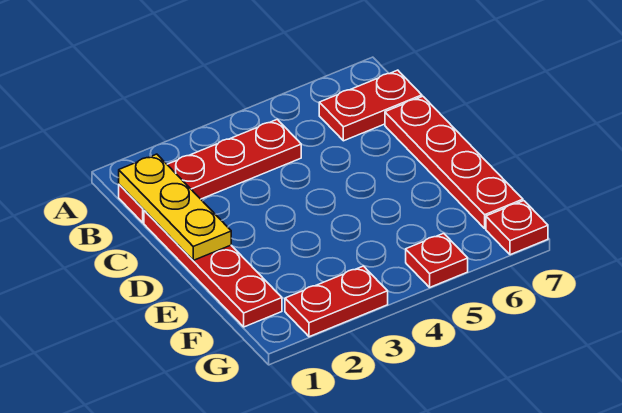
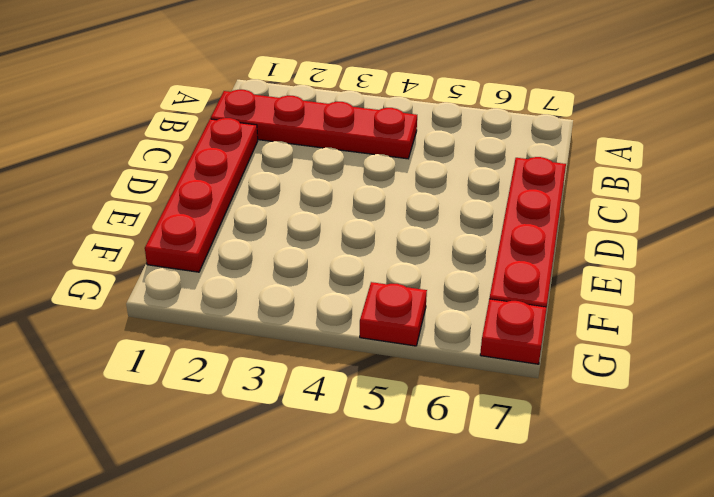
none -> red 1x2 plate [319,70,422,141]
none -> red 1x2 plate [285,266,388,337]

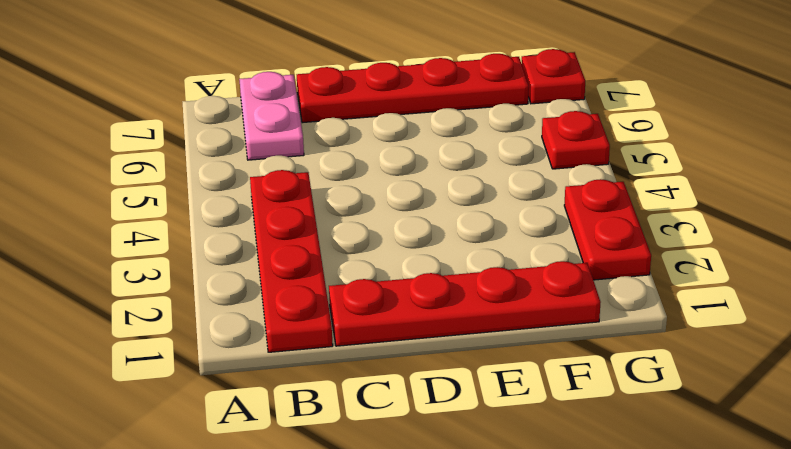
pink 1x2 plate [239,72,304,160] -> red 1x2 plate [319,70,422,141]
none -> yellow 1x3 plate [119,154,231,260]

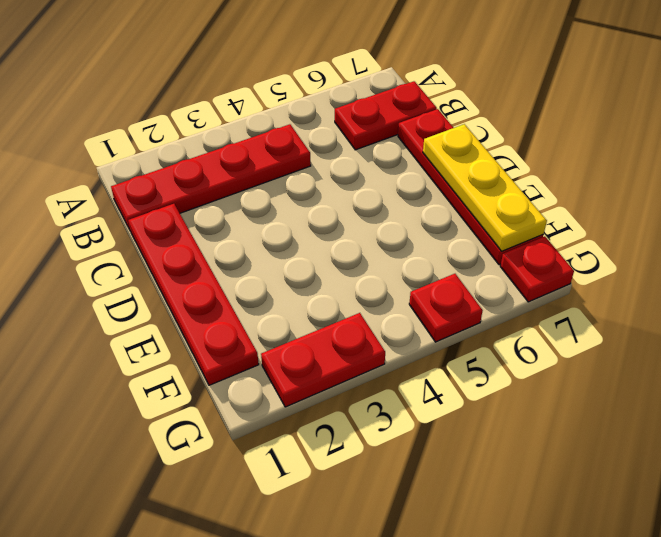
yellow 1x3 plate [423,124,547,251] -> yellow 1x3 plate moved to [119,154,231,260]

